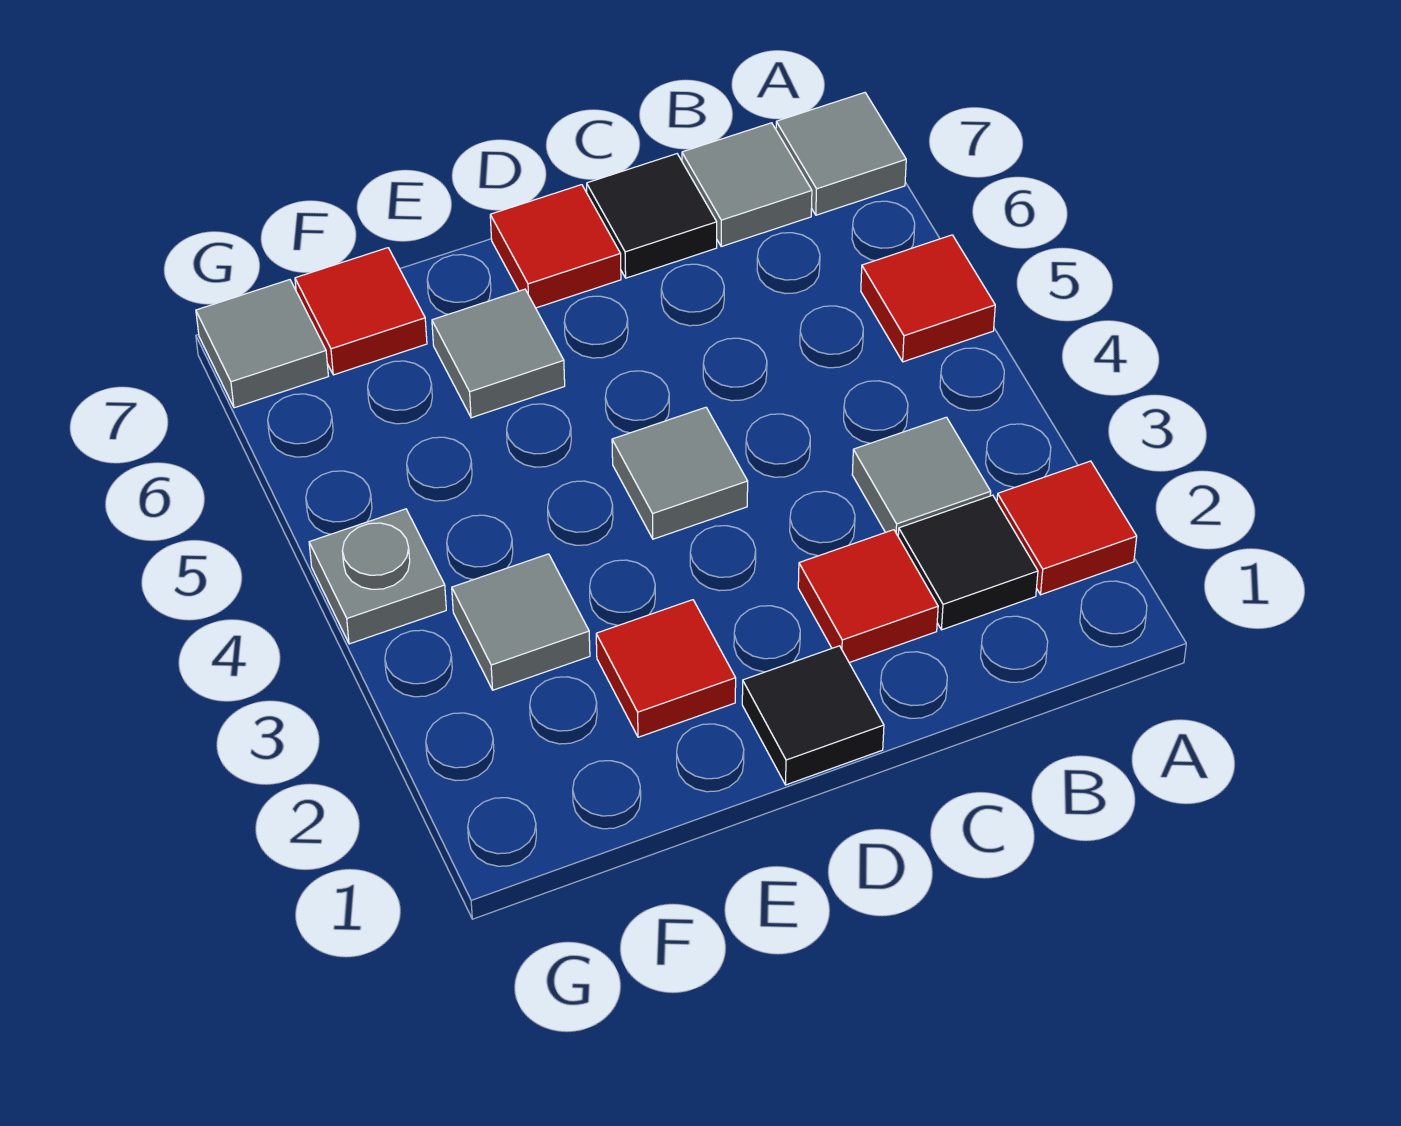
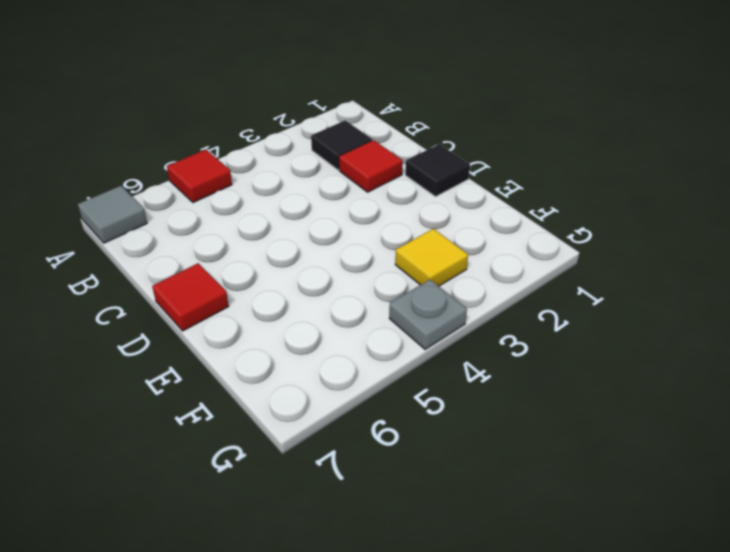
yellow 1x1 tile [395,229,468,286] -> grey 1x1 tile [452,554,590,690]
none -> red 1x1 tile [997,461,1137,595]
none -> grey 1x1 tile [852,417,991,536]
none -> grey 1x1 tile [682,123,812,247]

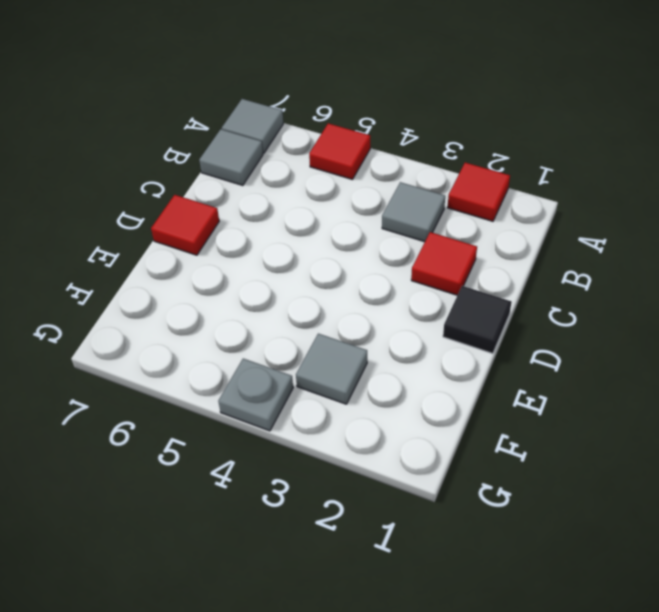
none -> black 1x1 tile [898,495,1038,630]
none -> black 1x1 tile [587,154,717,278]
none -> grey 1x1 tile [612,407,748,539]

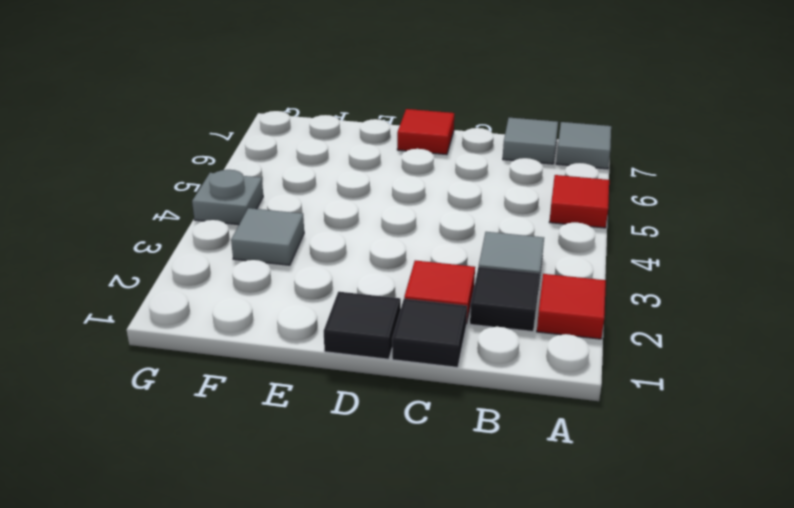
black 1x1 tile [392,299,467,367] -> black 1x1 tile moved to [587,154,717,278]
none -> grey 1x1 tile [612,407,748,539]
none -> red 1x1 tile [596,600,736,737]
none -> grey 1x1 tile [432,289,565,418]

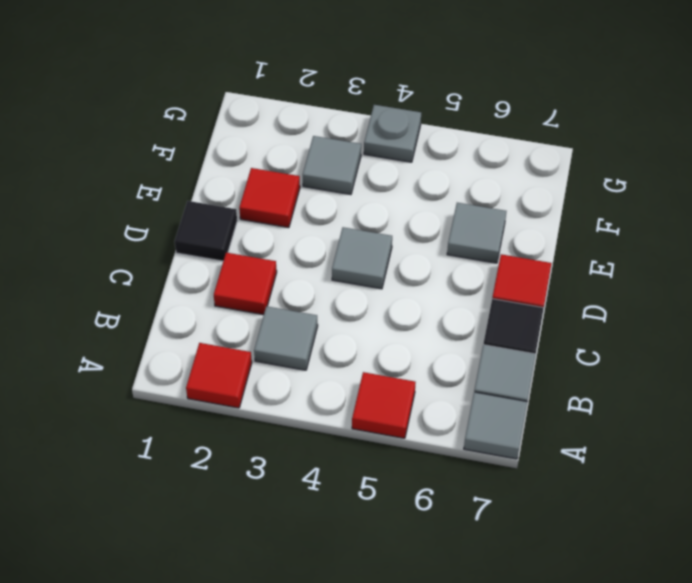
none -> black 1x1 tile [898,495,1038,630]
none -> red 1x1 tile [295,248,427,375]
none -> grey 1x1 tile [196,280,328,408]

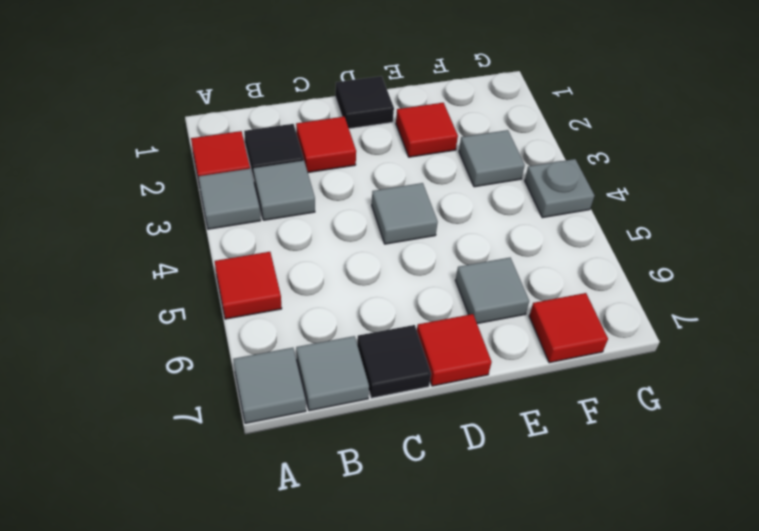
grey 1x1 tile [198,168,261,229] -> grey 1x1 tile moved to [196,280,328,408]

